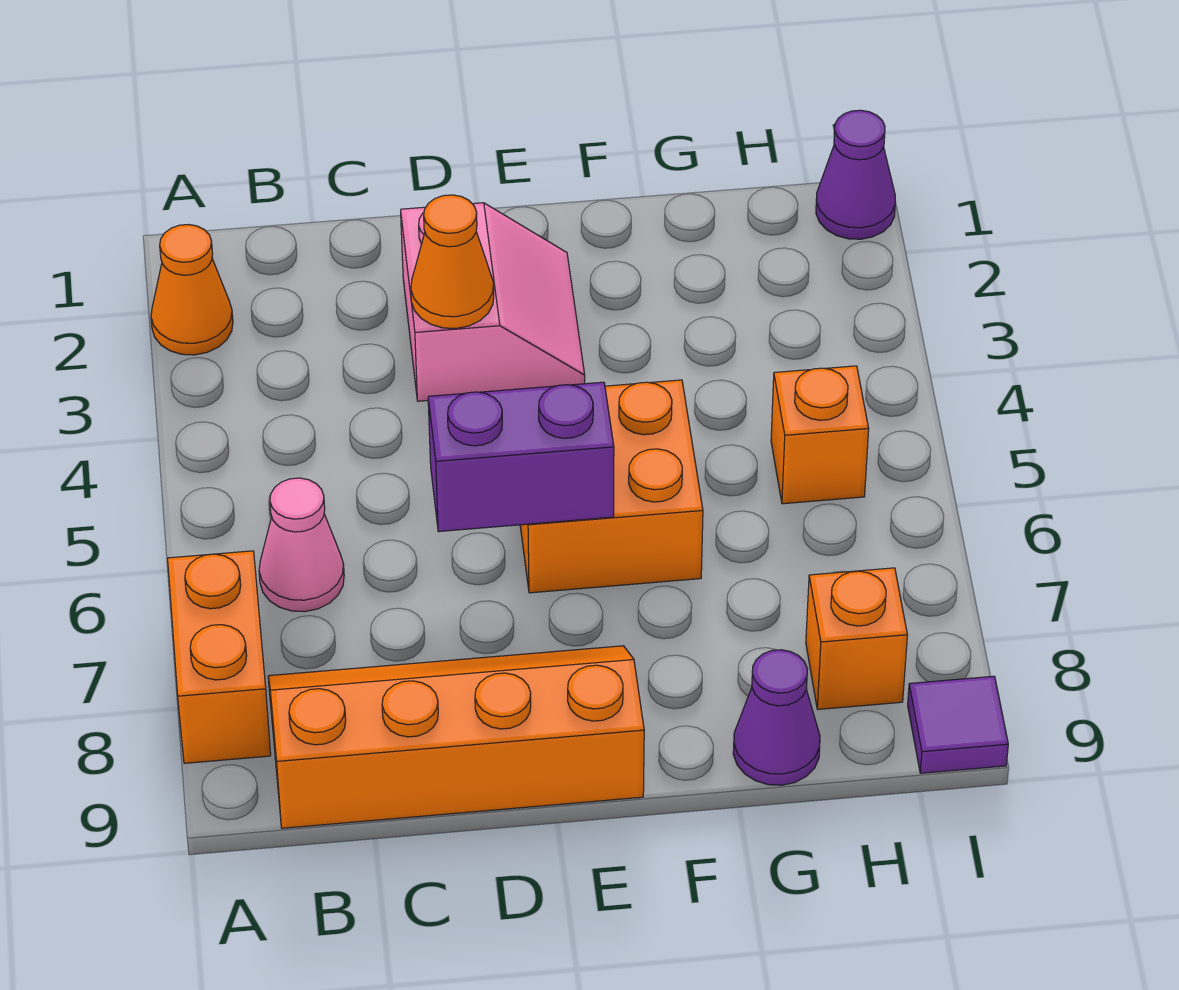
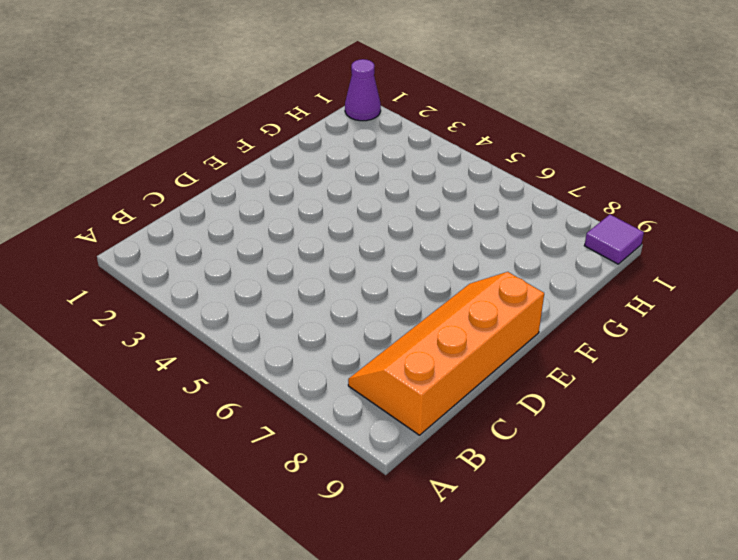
none -> orange 1x1 cone [151,225,233,355]
none -> orange 1x2 brick [168,551,271,763]
none -> pink 1x1 cone [259,478,344,612]

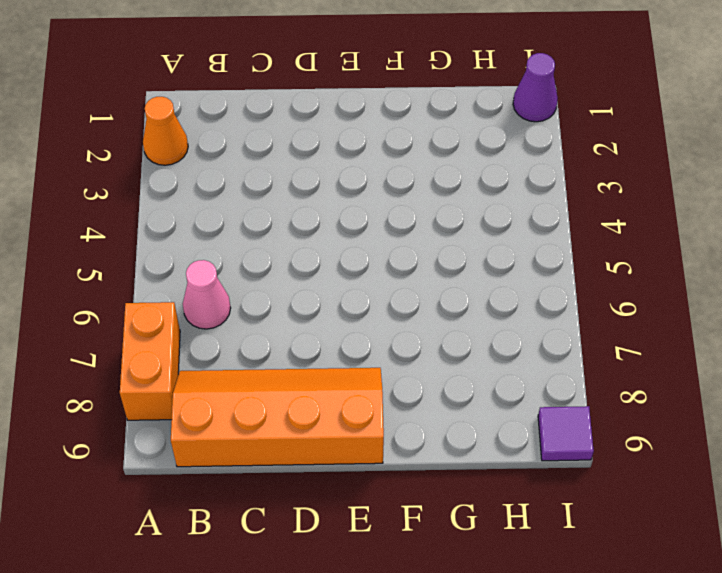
none -> pink 2x2 slope [401,203,585,401]
none -> orange 2x2 brick [520,380,703,593]
none -> purple 1x1 cone [733,650,820,785]

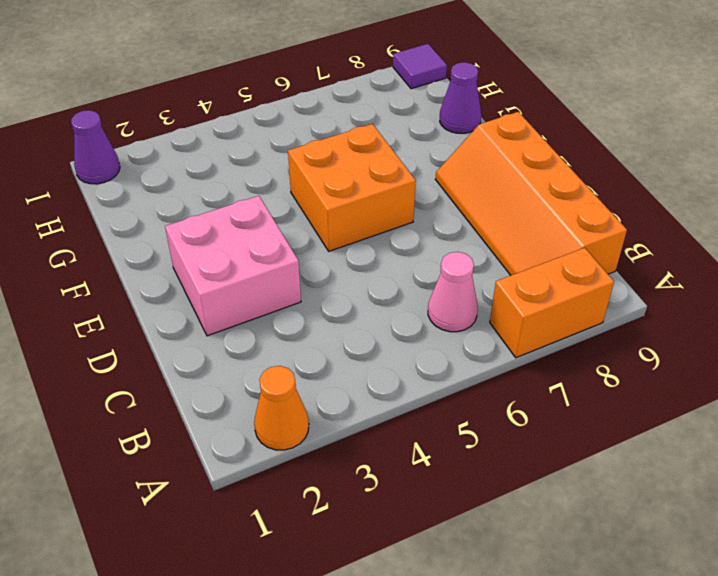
pink 2x2 brick [165,196,301,336] -> pink 2x2 slope [401,203,585,401]
none -> orange 1x1 brick [771,366,869,504]
none -> orange 1x1 brick [806,568,907,709]
none -> orange 1x1 cone [411,195,494,328]

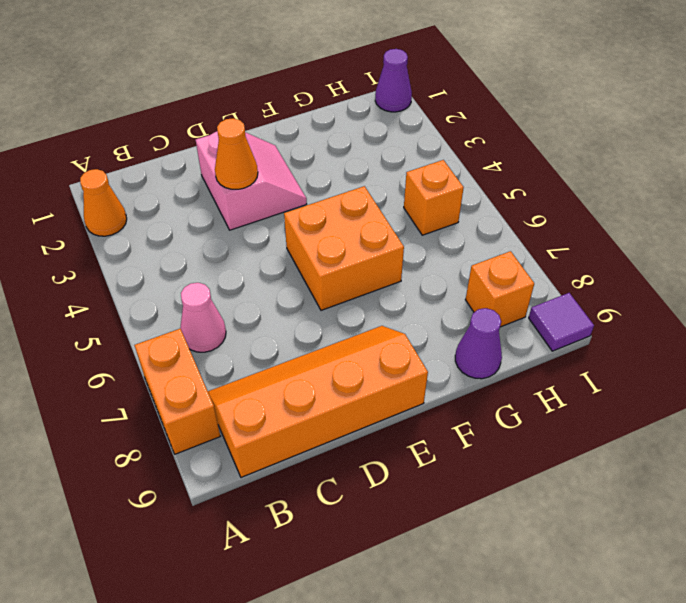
none -> purple 1x2 brick [428,382,614,532]

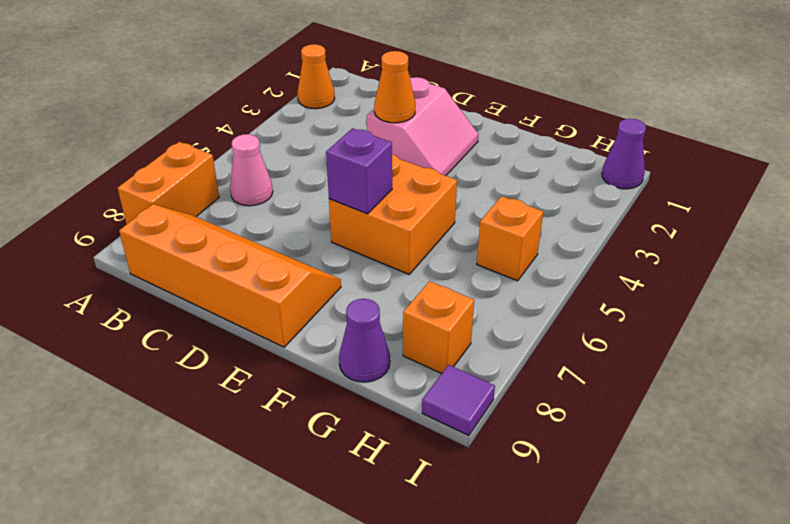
purple 1x1 brick [326,128,392,214] -> purple 1x2 brick [428,382,614,532]

